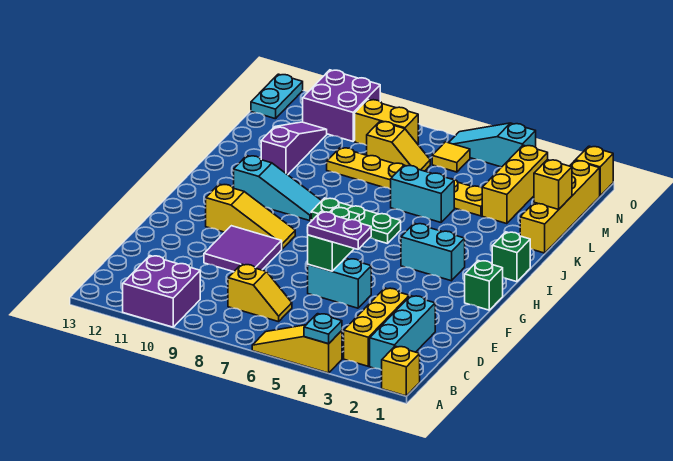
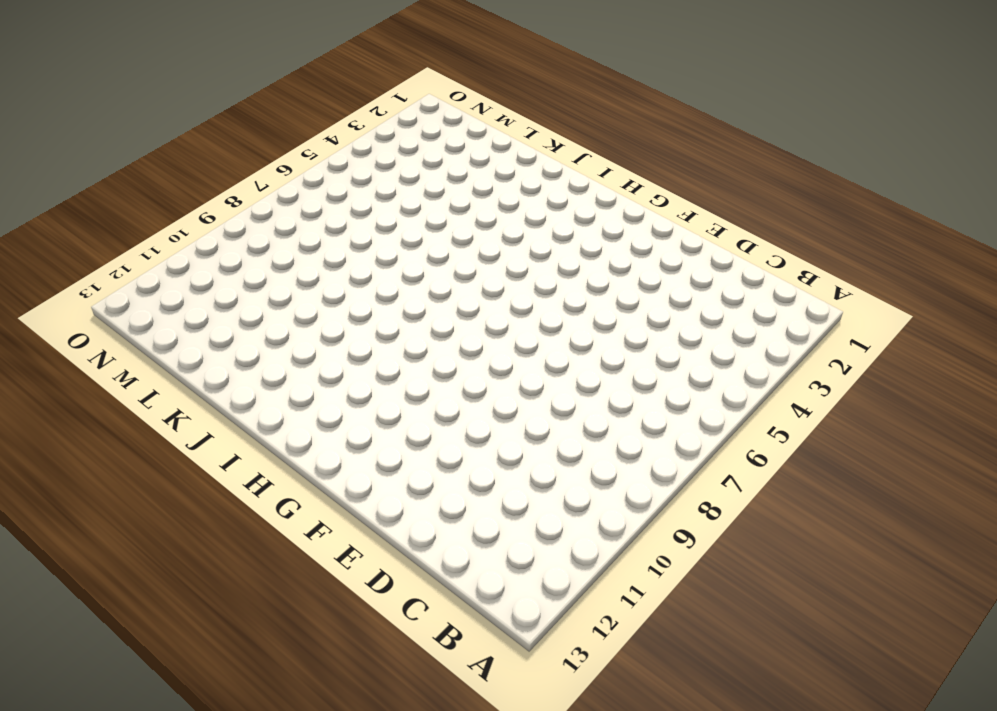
none -> yellow 1x1 brick [382,346,420,396]
none -> yellow 1x3 slope [252,325,342,373]
none -> purple 2x2 brick [123,256,200,327]
none -> cyan 1x3 brick [370,296,435,370]

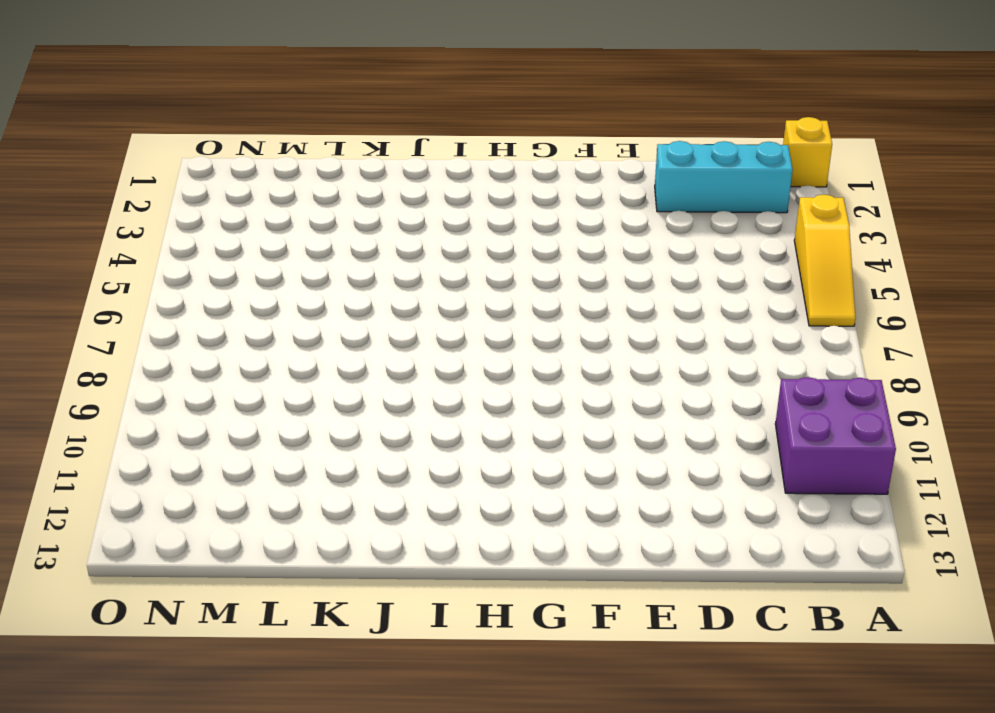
none -> yellow 1x3 brick [344,288,409,366]
none -> yellow 1x2 slope [228,264,292,322]
none -> cyan 1x2 brick [308,258,371,308]
none -> purple 2x2 tile [204,226,282,272]

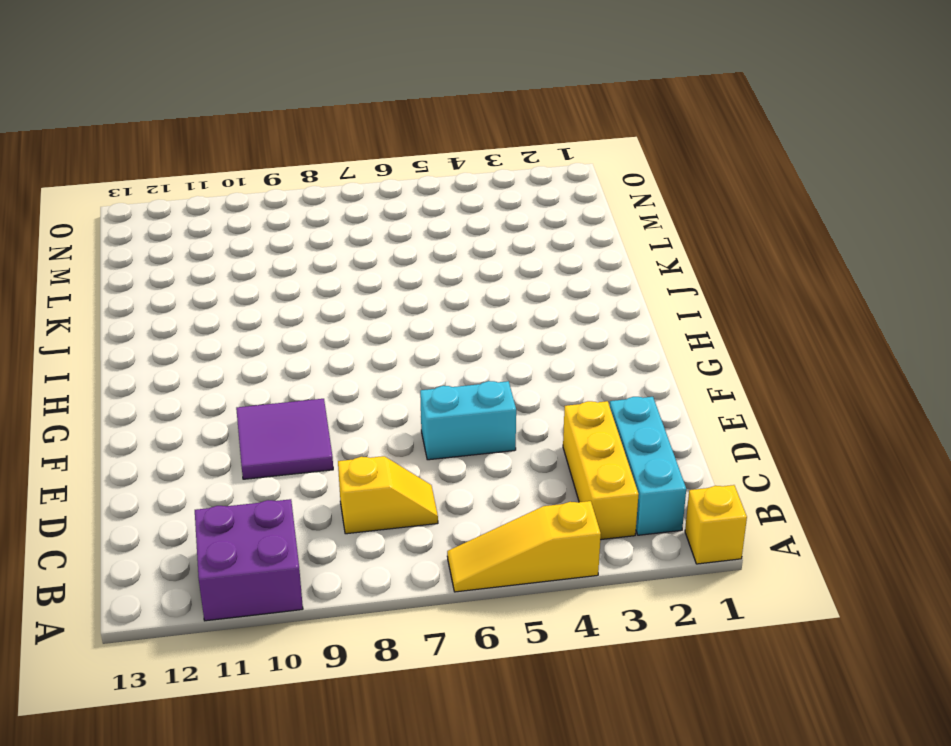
none -> green 1x1 brick [465,261,503,310]
none -> yellow 1x3 slope [206,184,295,249]
none -> cyan 1x2 brick [401,223,465,281]
none -> green 1x1 brick [492,232,530,282]

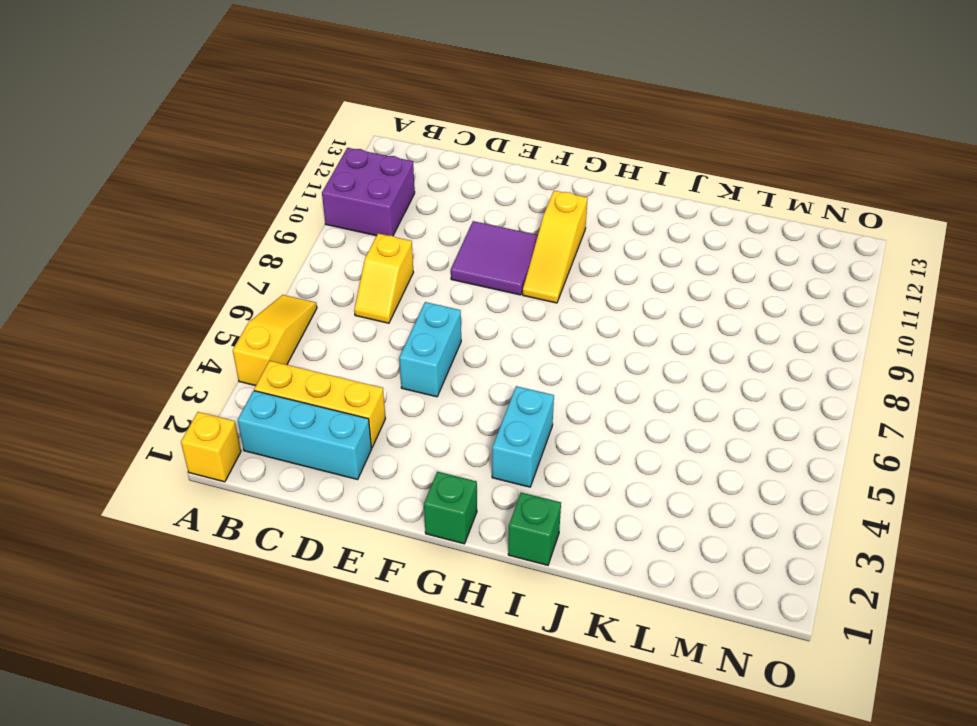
none -> green 1x3 plate [311,198,401,244]
none -> cyan 1x3 slope [234,156,322,221]
none -> yellow 1x4 brick [520,161,600,253]
none -> cyan 1x2 brick [391,165,454,222]

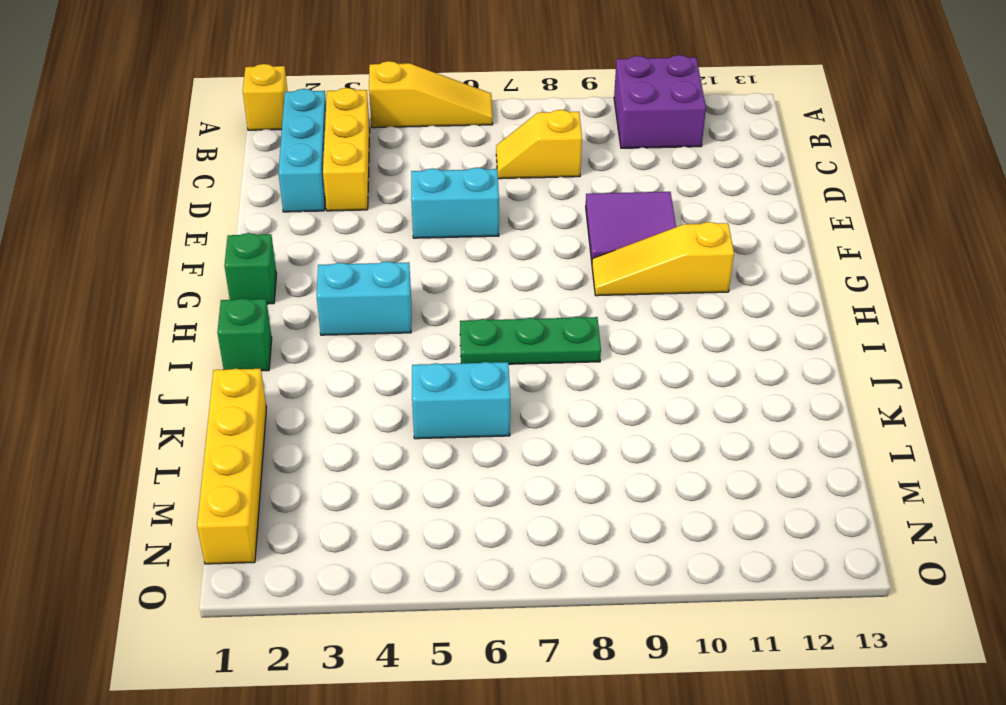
none -> cyan 1x3 slope [234,156,322,221]
none -> purple 1x3 slope [261,122,327,175]
none -> yellow 1x3 brick [482,145,548,224]
none -> yellow 1x6 plate [327,148,482,216]

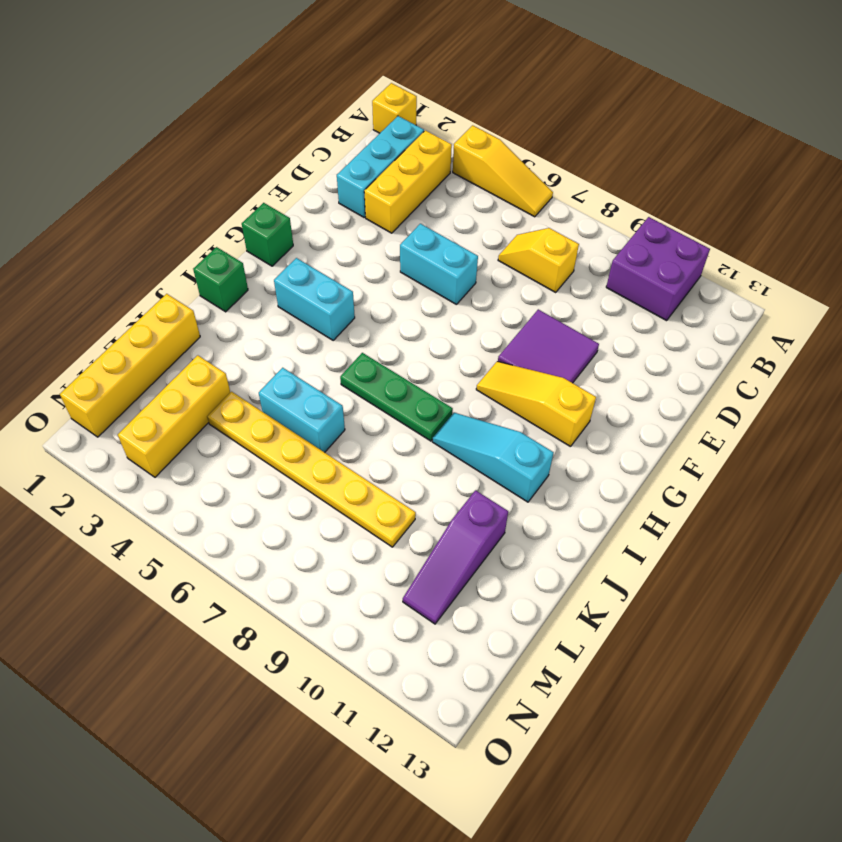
none -> yellow 1x2 slope [367,121,430,171]
none -> yellow 1x1 tile [432,142,470,172]
none -> yellow 1x2 brick [355,100,418,145]
none -> purple 2x2 brick [303,70,380,141]

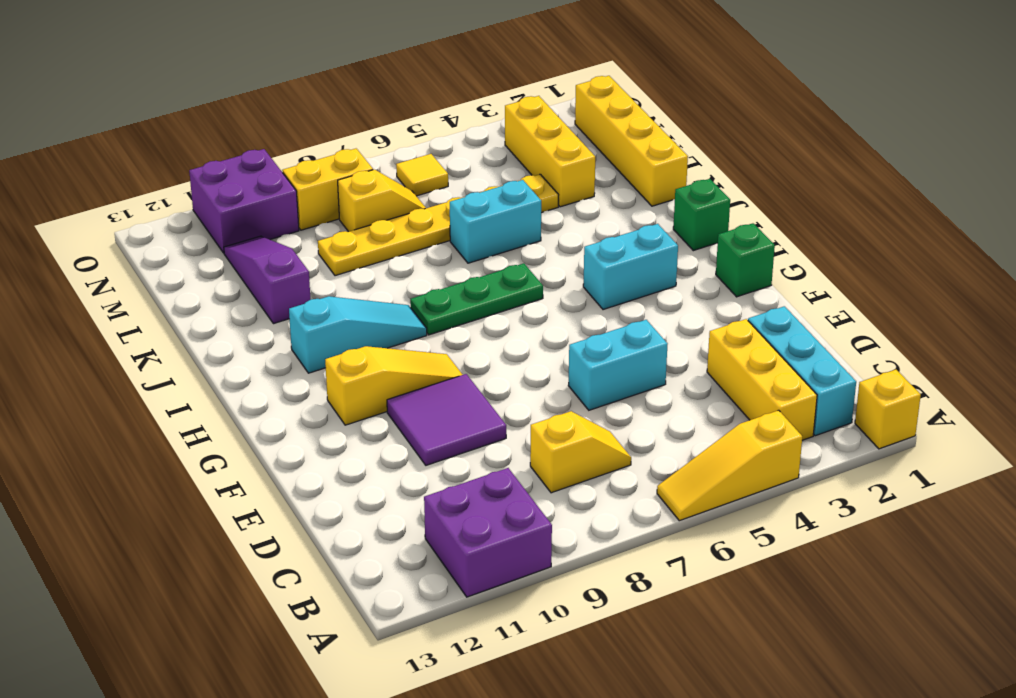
none -> cyan 1x2 plate [251,74,303,119]
none -> yellow 1x1 brick [576,146,613,196]
none -> cyan 1x3 slope [449,123,536,167]
none -> cyan 1x1 plate [304,314,342,344]

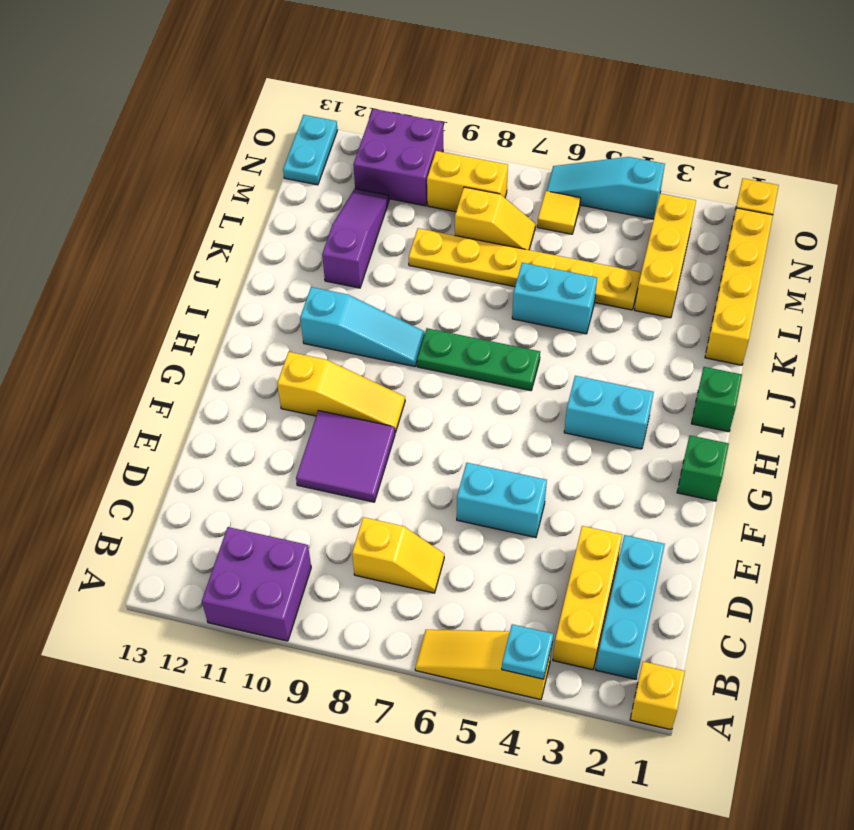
none -> green 1x2 brick [308,207,359,271]
none -> yellow 1x1 brick [534,160,572,209]
none -> purple 1x2 plate [308,212,371,249]

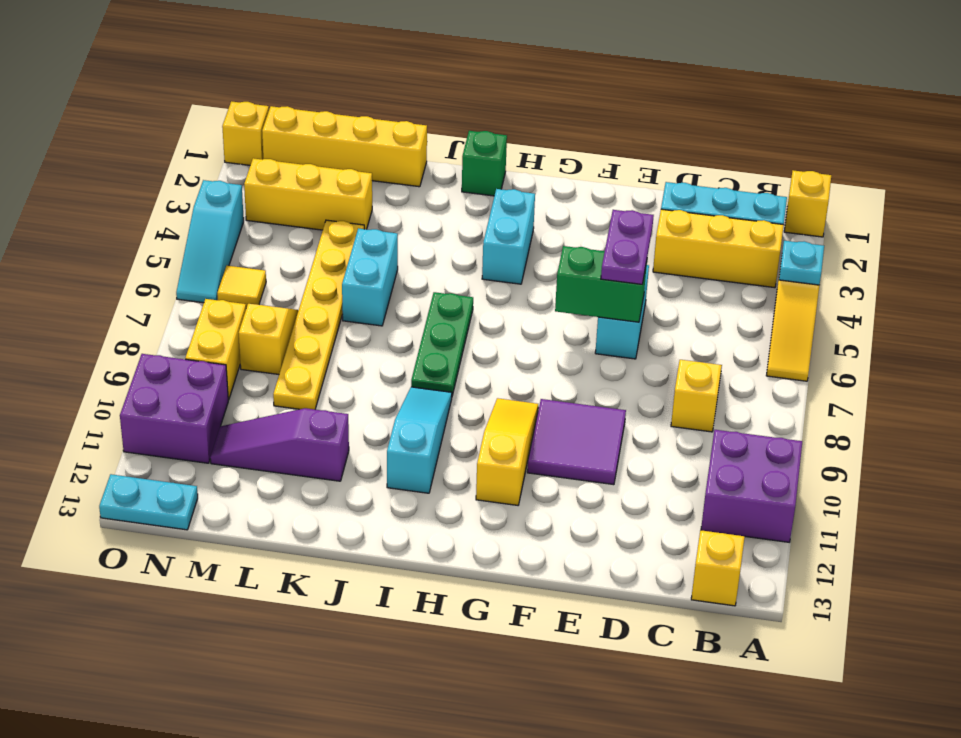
yellow 1x1 brick [691,530,745,606] -> yellow 1x1 brick moved to [534,160,572,209]
none -> green 1x1 brick [465,261,503,310]

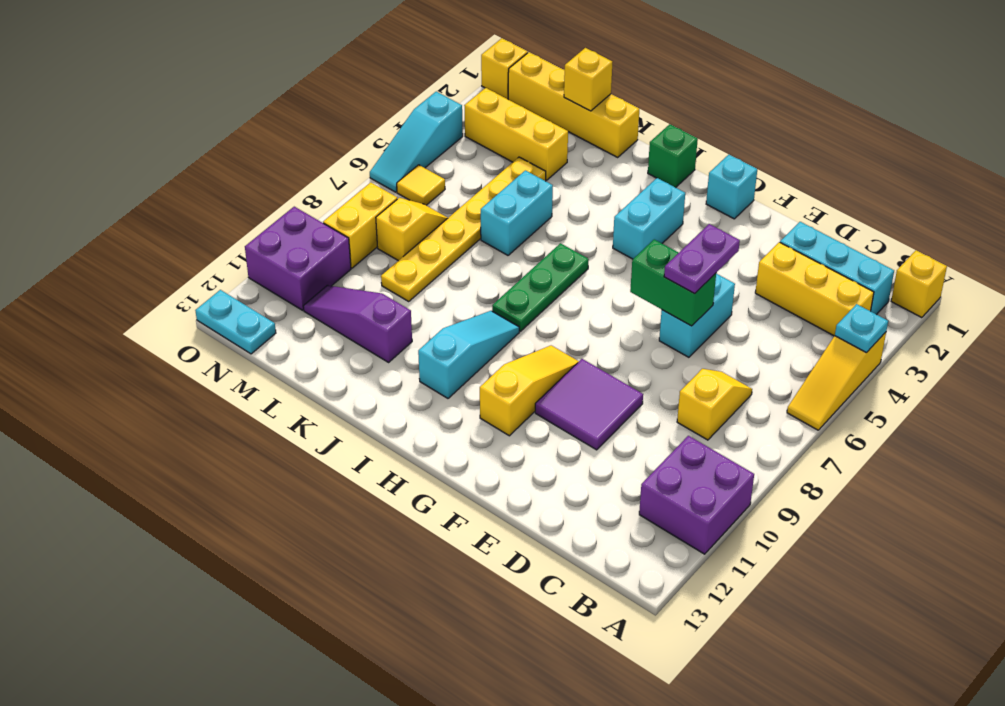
cyan 1x1 brick [706,155,757,219] -> green 1x1 brick [465,261,503,310]

